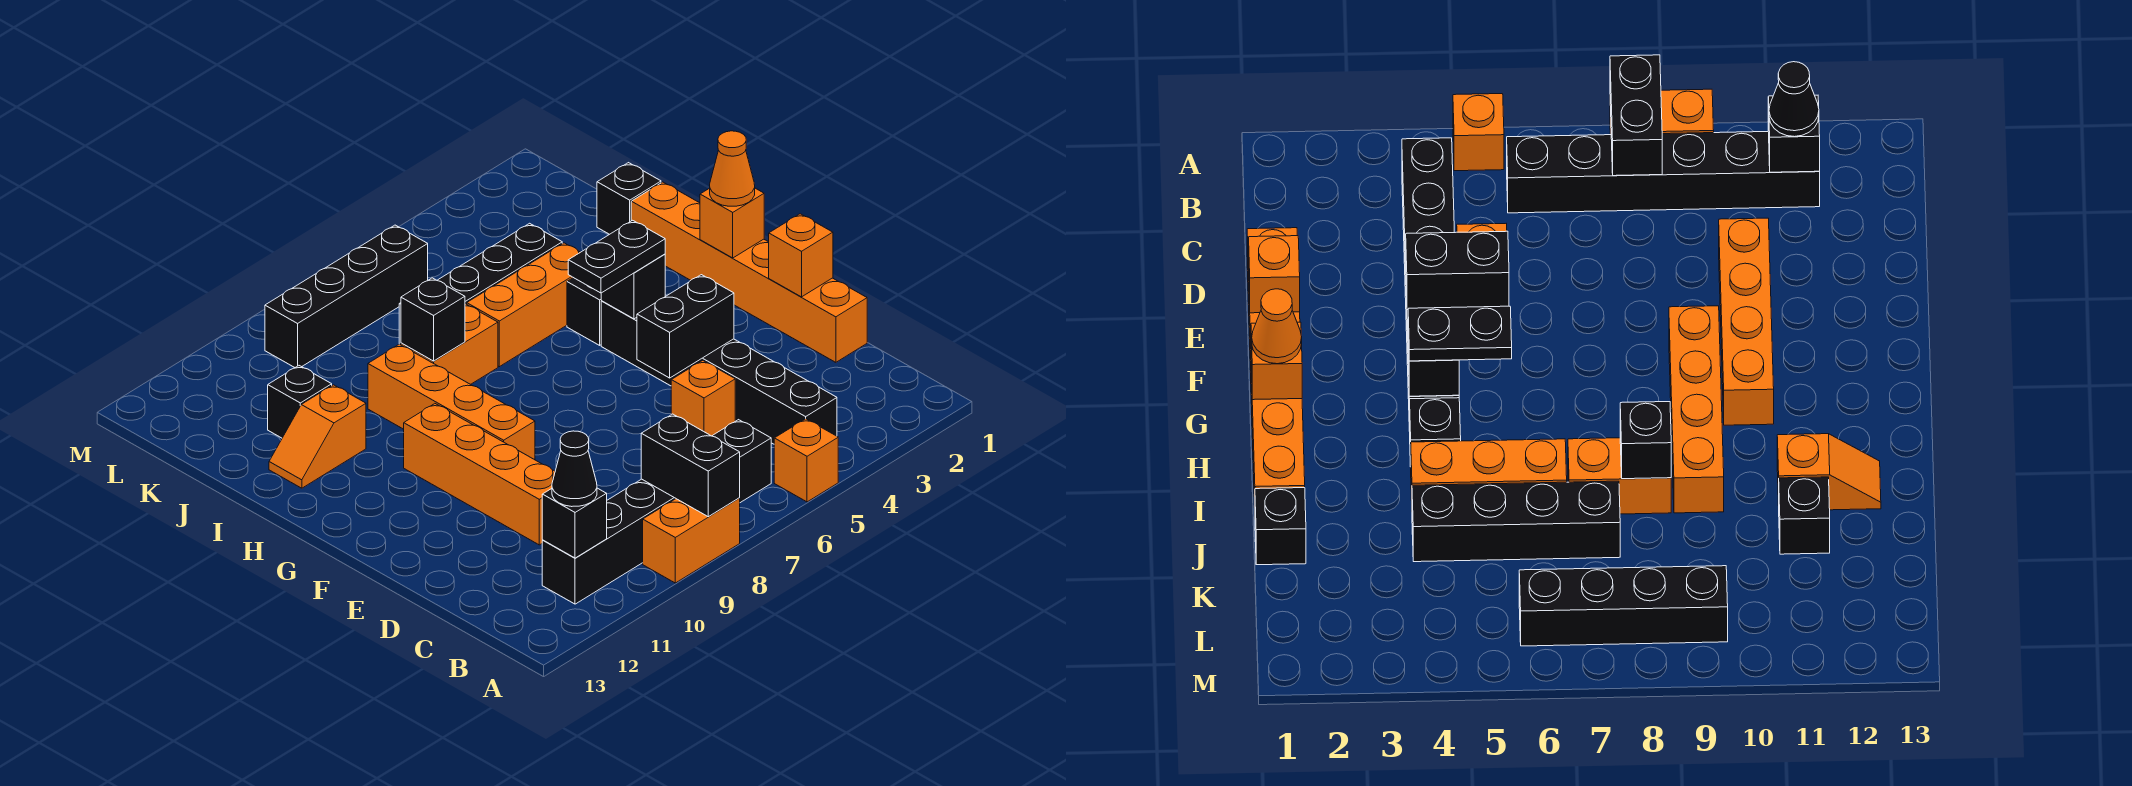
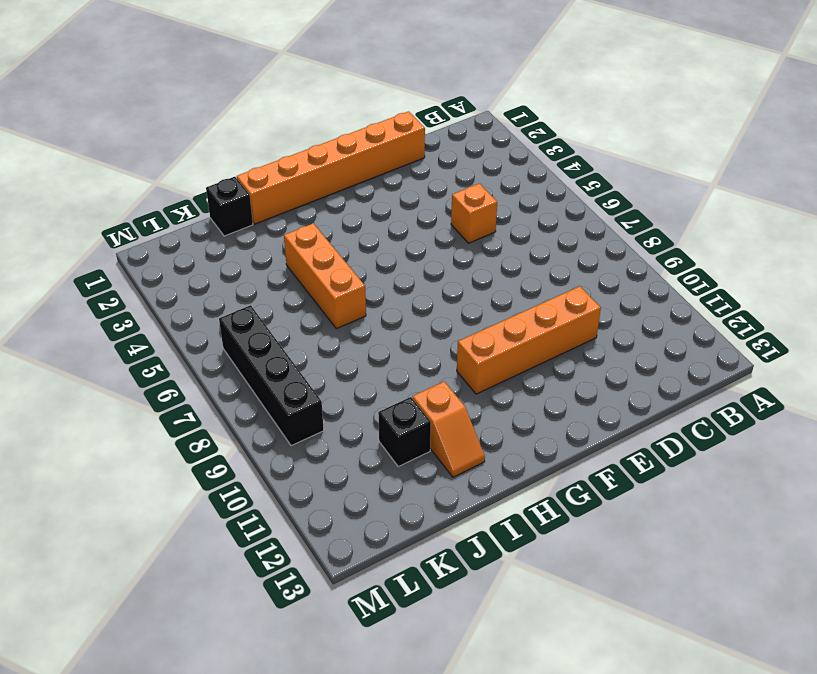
none -> orange 1x1 brick [774,419,838,502]
none -> orange 1x2 brick [643,498,740,583]
none -> black 1x6 brick [601,301,837,444]

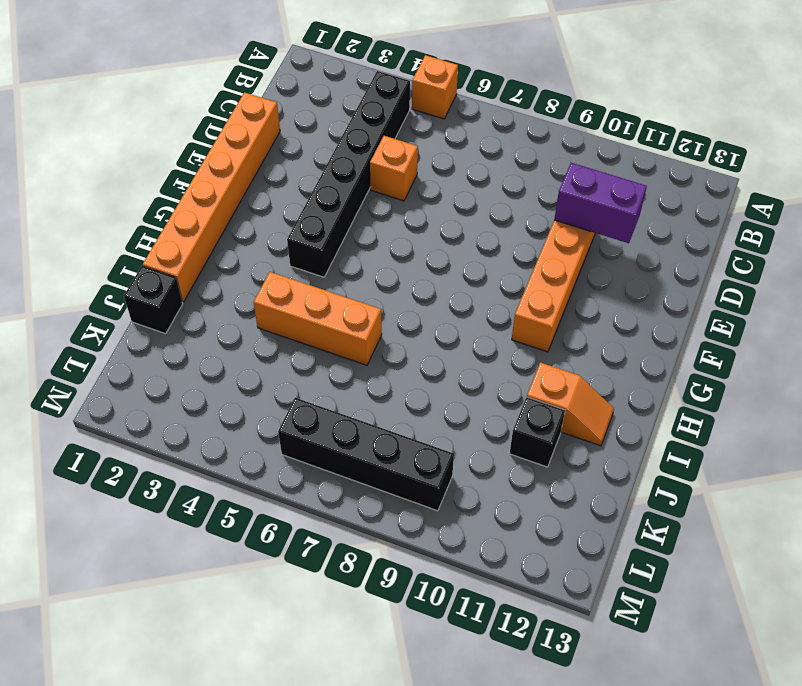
purple 1x2 brick [554,163,647,243] -> none
none -> orange 1x2 brick [643,498,740,583]
none -> black 1x6 brick [542,420,771,604]
none -> orange 1x4 brick [368,344,535,460]

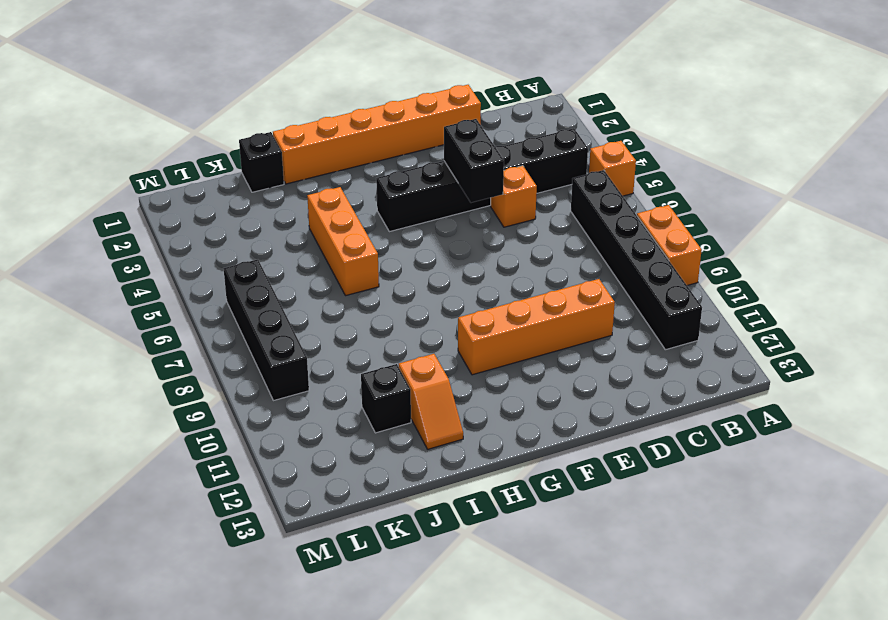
none -> orange 1x4 brick [368,344,535,460]
none -> black 1x1 brick [567,278,601,345]
none -> orange 1x2 brick [401,304,498,384]

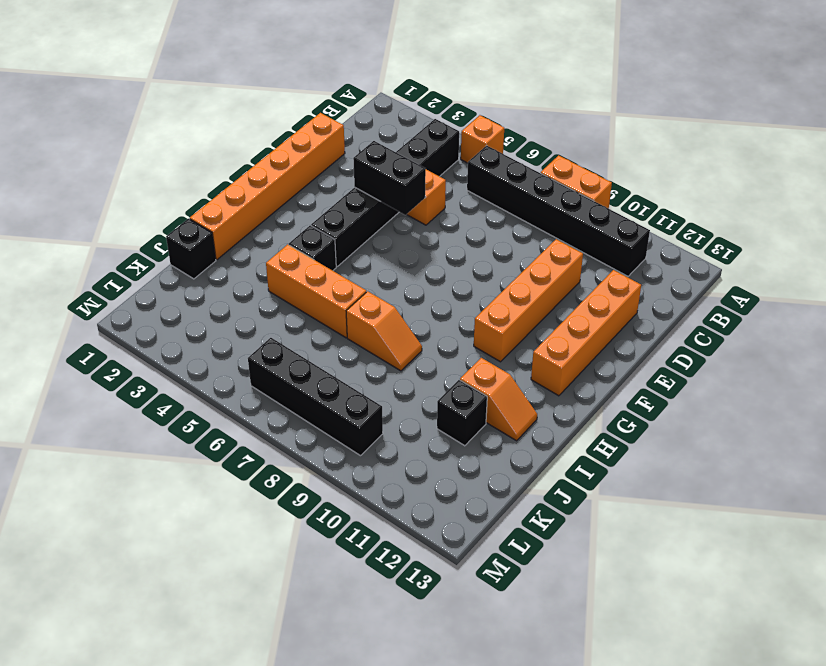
orange 1x4 brick [531,270,641,396] -> orange 1x4 brick moved to [368,344,535,460]
orange 1x2 slope [346,291,422,371] -> orange 1x2 brick [401,304,498,384]
none -> black 1x4 brick [399,223,562,345]
none -> black 1x2 brick [641,414,740,517]
none -> black 1x1 brick [542,488,607,558]

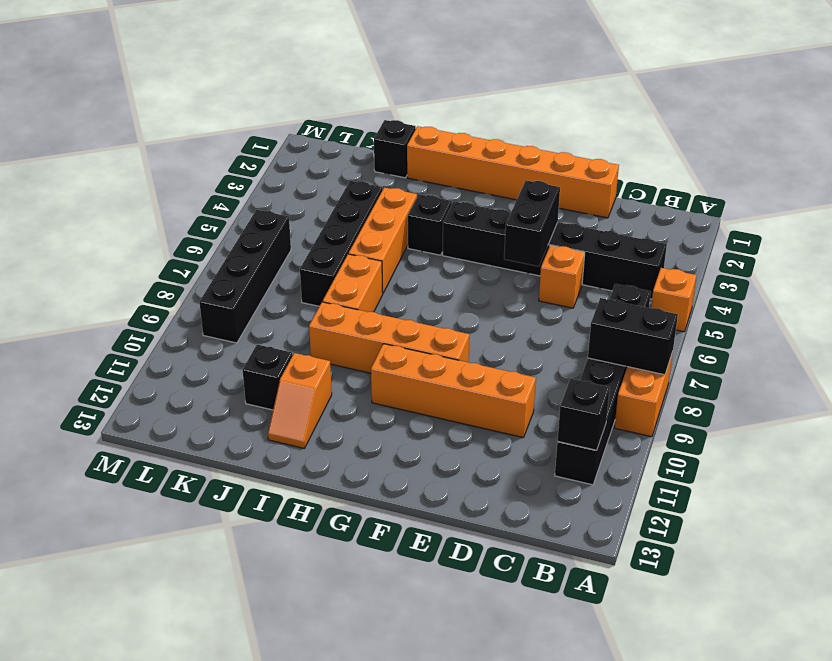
none -> orange 1x1 brick [769,214,833,297]
none -> orange 1x1 brick [700,188,764,258]
none -> black 1x1 brick [601,254,665,319]

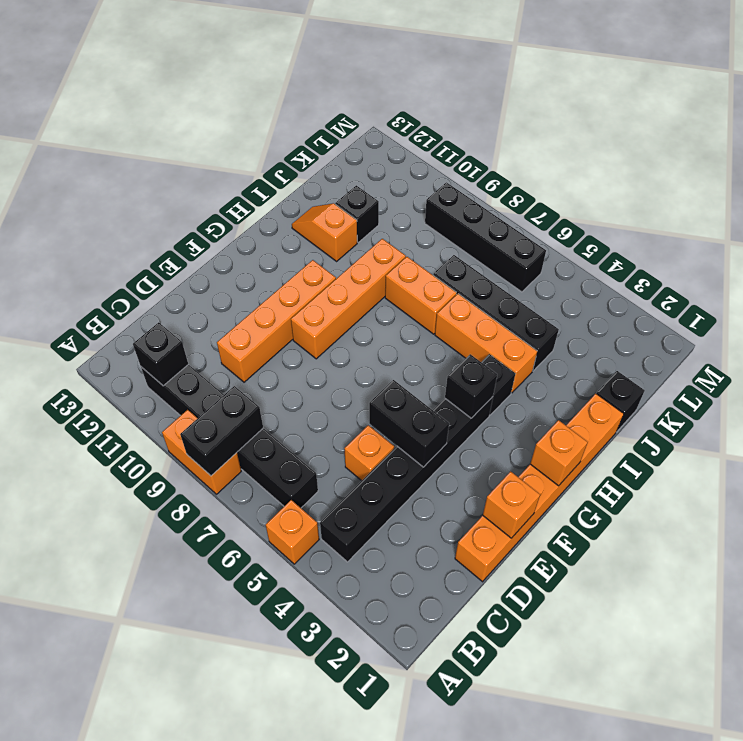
none -> black 1x1 brick [401,278,465,361]
none -> black 1x1 cone [552,431,597,507]
none -> orange 1x1 cone [710,131,755,206]

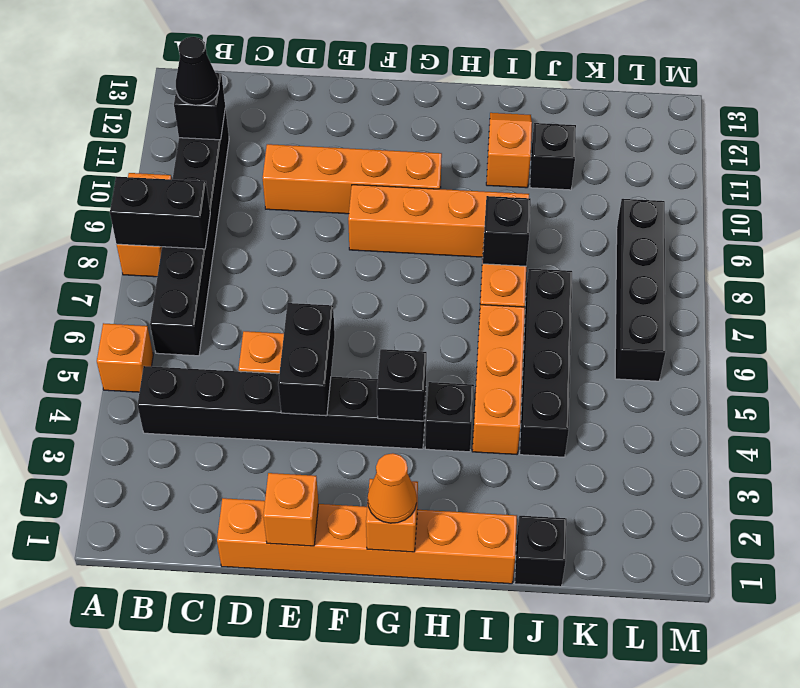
none -> black 1x2 plate [568,220,665,293]

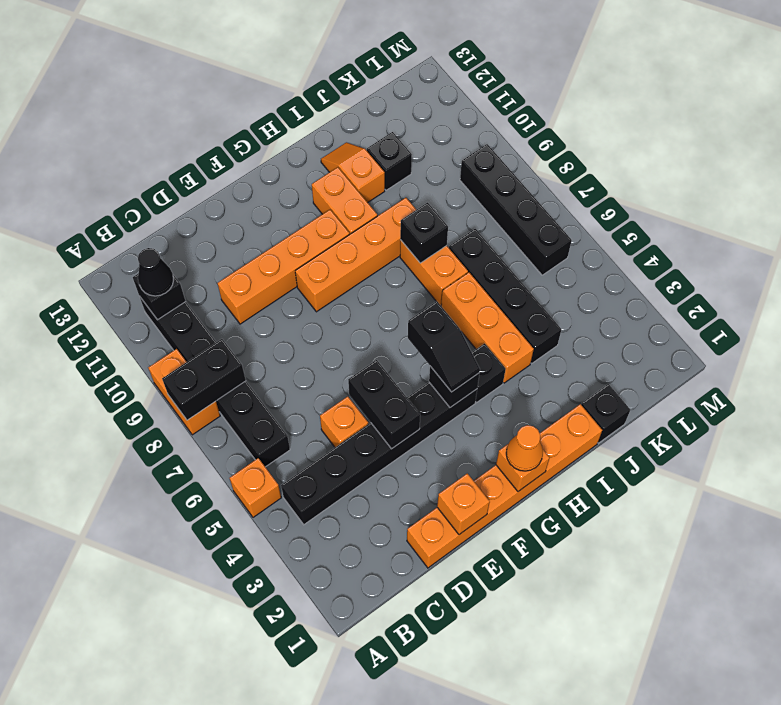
black 1x2 slope [408,301,480,392] -> black 1x2 plate [568,220,665,293]
orange 1x2 brick [312,167,377,234] -> none

